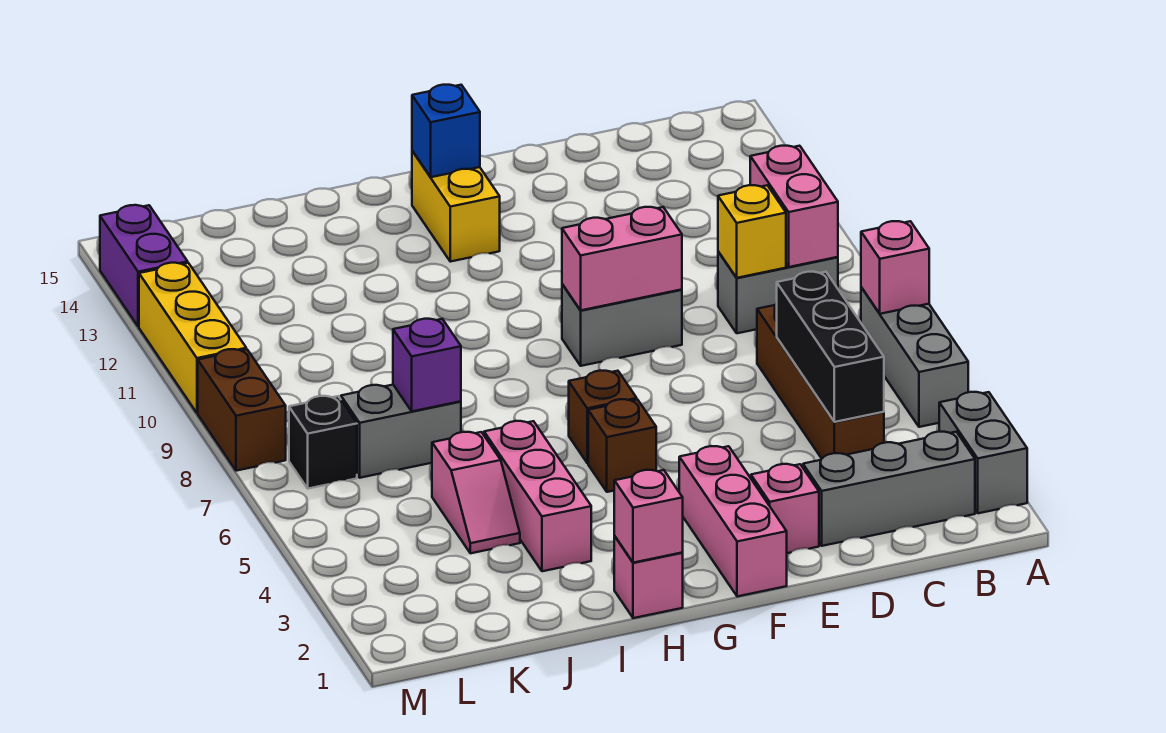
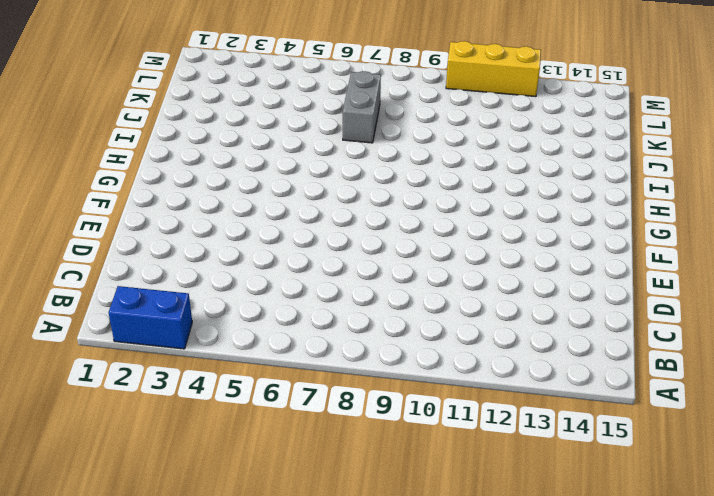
blue 1x2 brick [109,286,192,349] -> grey 1x2 brick [939,392,1027,513]
none -> grey 1x3 brick [861,287,968,427]
none -> grey 1x3 brick [803,432,975,546]
none -> grey 1x2 brick [718,252,838,333]

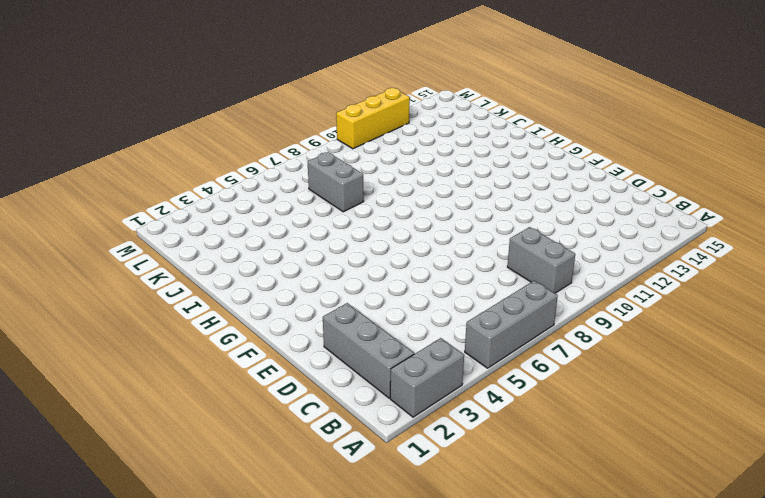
none -> brown 1x4 brick [757,303,884,459]
none -> pink 1x1 brick [751,464,819,553]
none -> grey 1x2 brick [562,284,682,366]

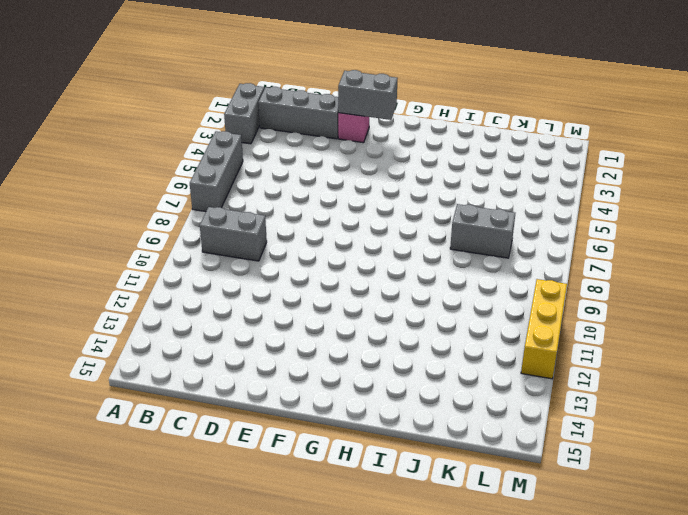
grey 1x2 brick [338,70,397,120] -> grey 1x2 brick moved to [562,284,682,366]
none -> brown 1x4 brick [757,303,884,459]
none -> pink 1x3 brick [679,446,787,596]
none -> brown 1x1 brick [588,399,656,492]

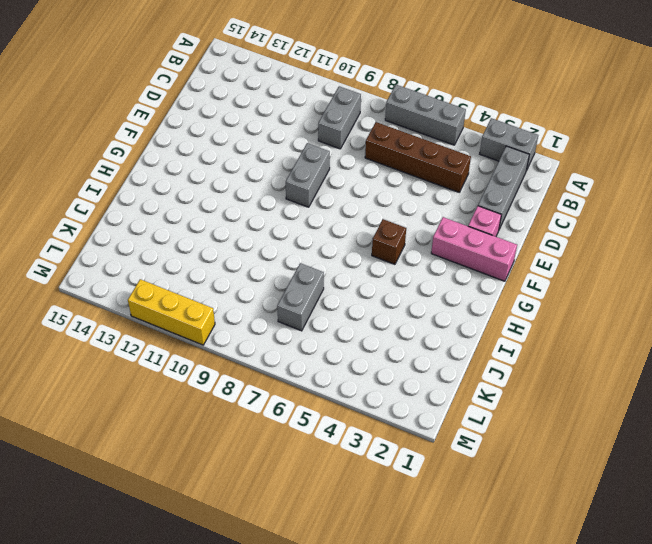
none -> brown 1x1 brick [569,371,637,463]
none -> yellow 1x2 brick [412,151,500,262]
none -> pink 1x1 brick [614,536,683,618]

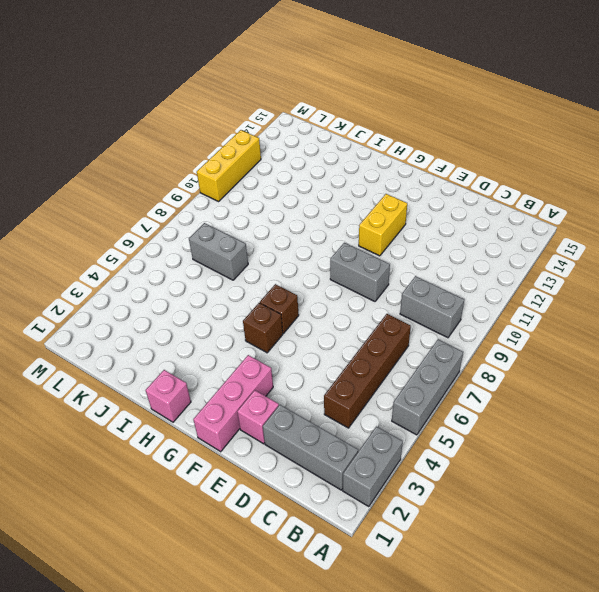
yellow 1x2 brick [359,194,407,256] -> yellow 1x2 brick moved to [412,151,500,262]
none -> pink 1x3 brick [484,421,591,571]
none -> pink 1x2 slope [432,432,520,553]
none -> black 1x1 brick [289,396,357,489]

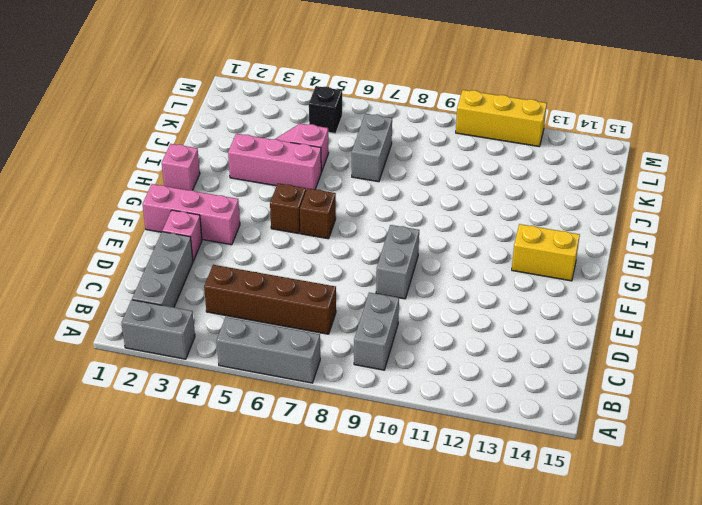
black 1x1 brick [309,86,342,134] -> black 1x1 brick moved to [289,396,357,489]
none -> brown 1x2 brick [198,349,286,471]
none -> purple 1x2 brick [100,205,188,327]
none -> pink 1x1 brick [861,221,929,314]

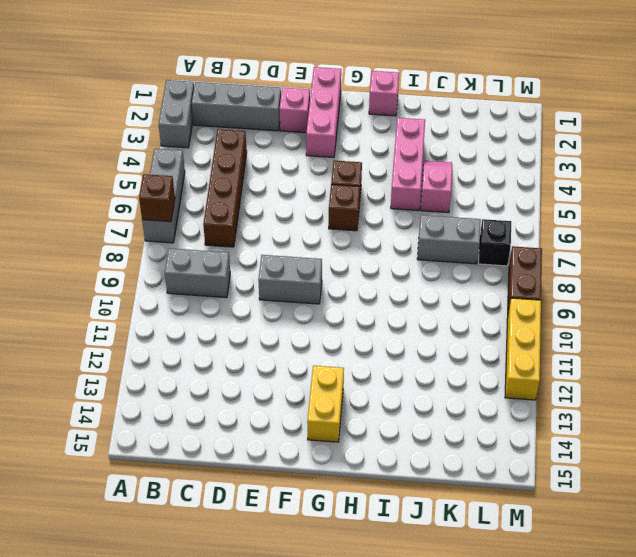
brown 1x1 brick [139,174,175,222] -> pink 1x1 brick [861,221,929,314]
none -> purple 1x2 brick [100,205,188,327]
none -> pink 1x2 brick [750,146,838,267]
none -> black 1x3 brick [777,272,884,422]

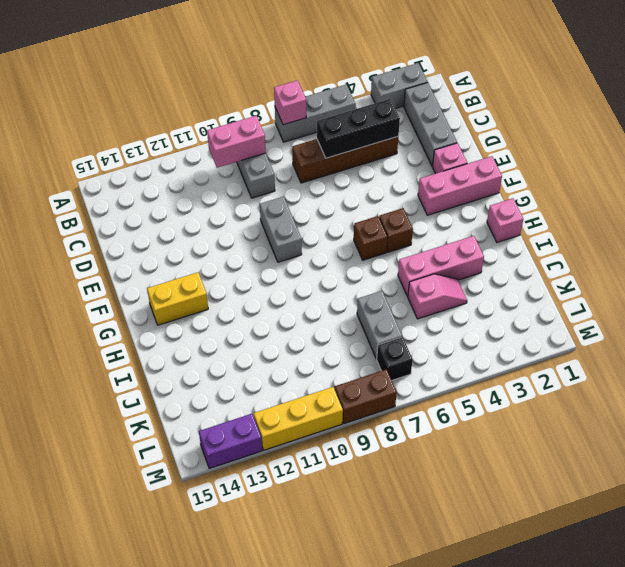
none -> yellow 1x1 brick [718,185,786,278]
none -> pink 1x2 brick [562,207,682,310]
none -> blue 1x1 brick [412,85,480,177]

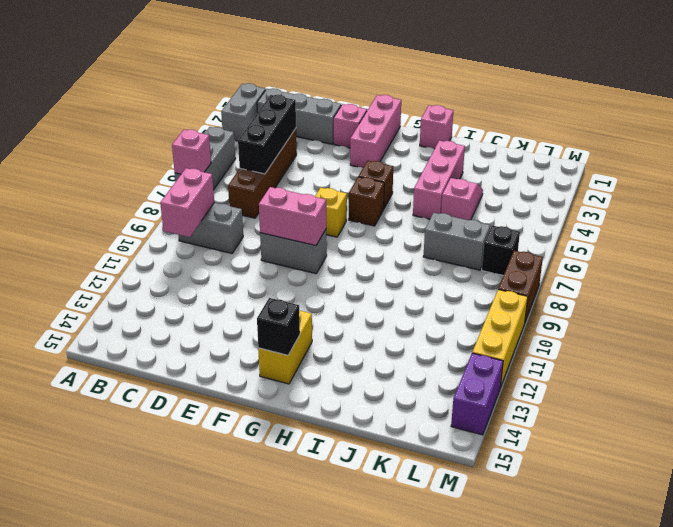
yellow 1x1 brick [315,188,347,237] -> yellow 1x1 brick moved to [718,185,786,278]
black 1x1 brick [257,298,300,355] -> blue 1x1 brick [412,85,480,177]
none -> pink 1x1 brick [614,470,683,563]
none -> purple 1x1 brick [393,319,461,411]

